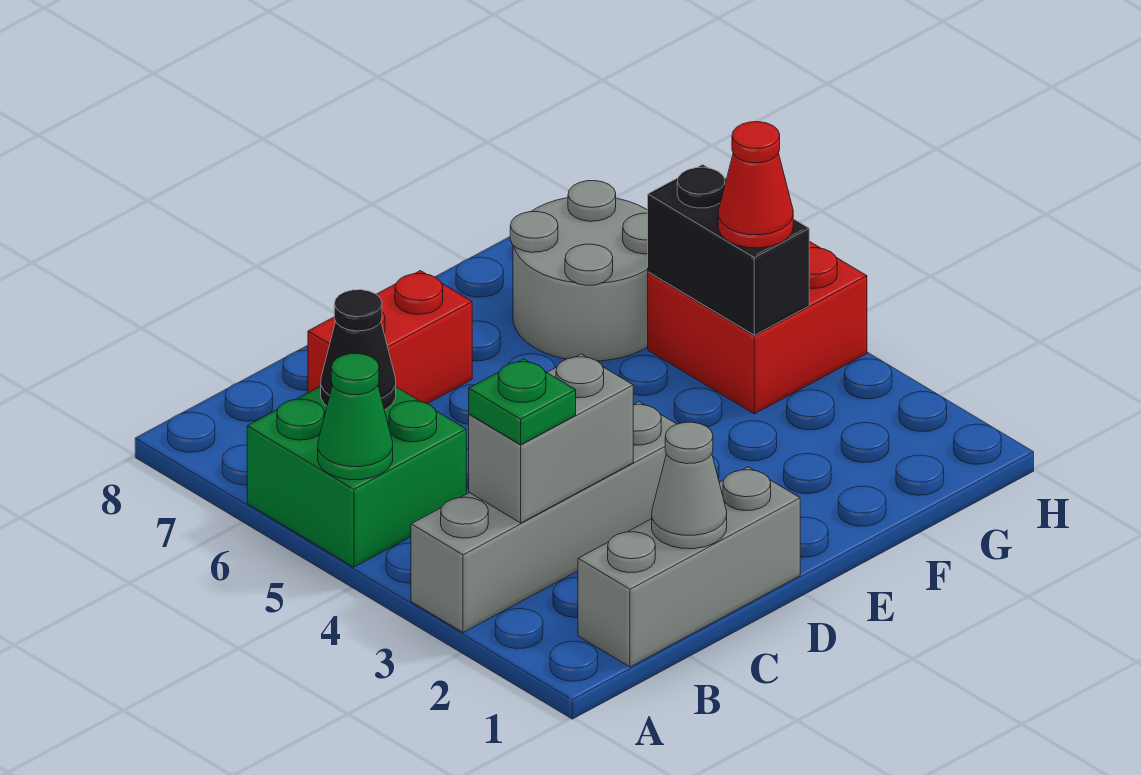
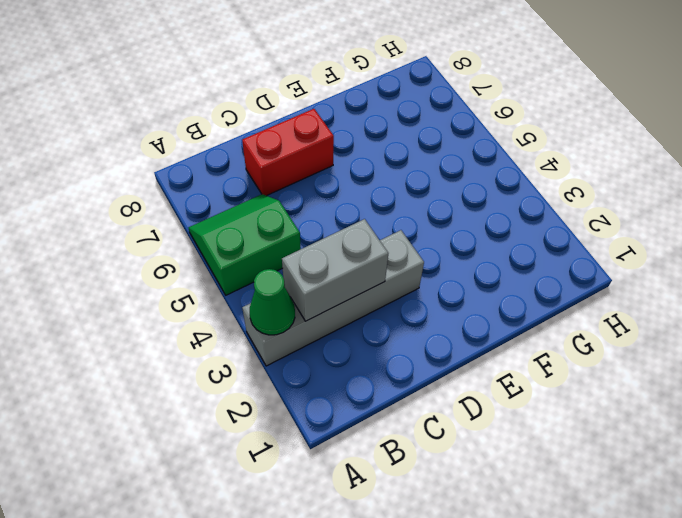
green 1x1 cone [250,269,295,335] -> green 1x1 cone moved to [318,353,393,480]
green 2x2 slope [189,194,301,295] -> green 2x2 brick [247,386,466,567]
none -> grey 1x3 brick [578,467,800,667]
none -> grey 2x2 round brick [510,181,648,361]
none -> red 2x2 brick [648,241,867,414]

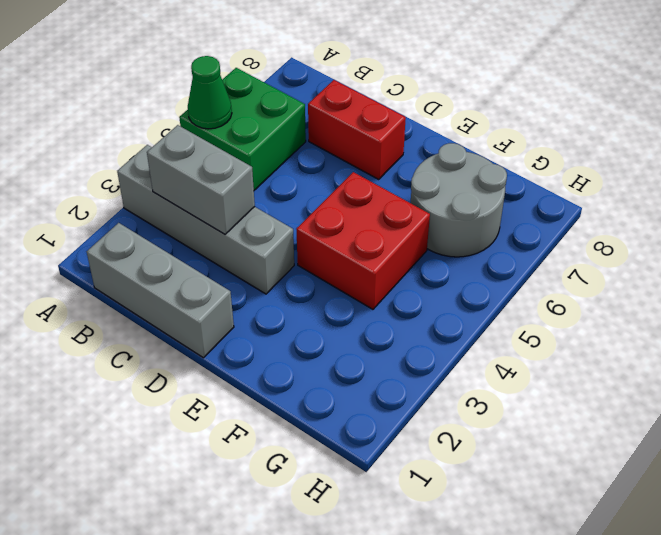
red 2x2 brick [296,172,430,309] -> red 2x2 brick moved to [648,241,867,414]
none -> black 1x1 cone [321,290,396,410]
none -> grey 1x1 cone [652,422,727,549]
none -> black 1x2 brick [648,165,809,335]

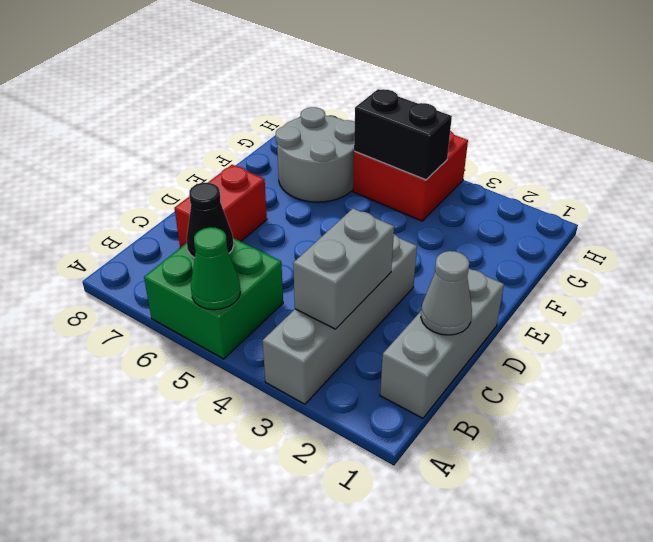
none -> green 1x1 plate [469,359,576,444]
none -> red 1x1 cone [718,122,793,248]

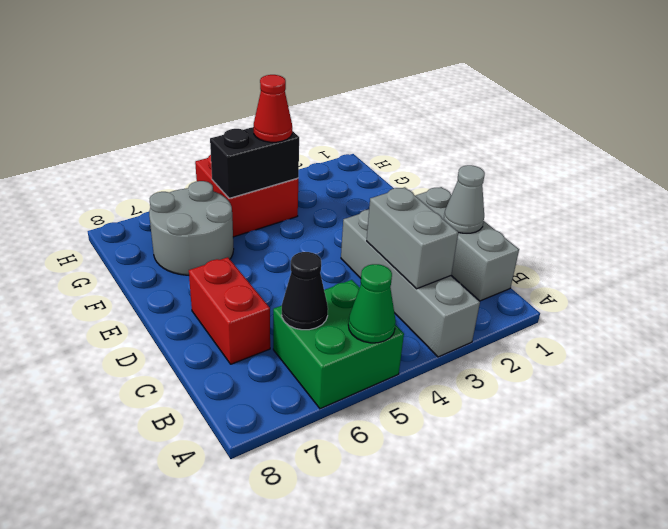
none -> green 1x1 plate [469,359,576,444]

